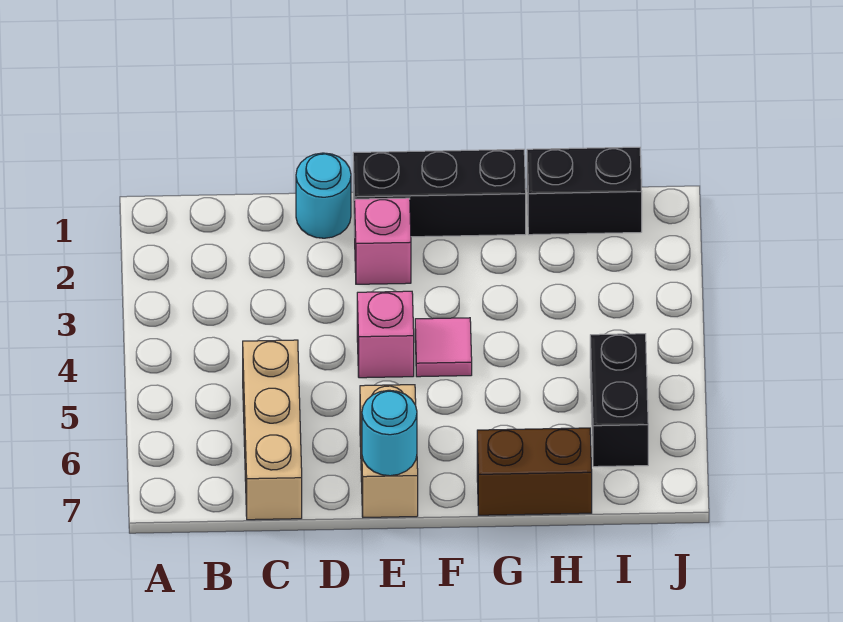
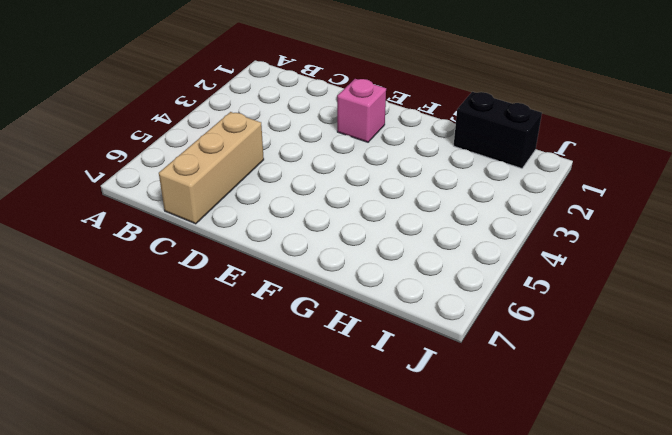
none -> cyan 1x1 round brick [296,153,351,238]
none -> black 1x3 brick [353,149,526,237]

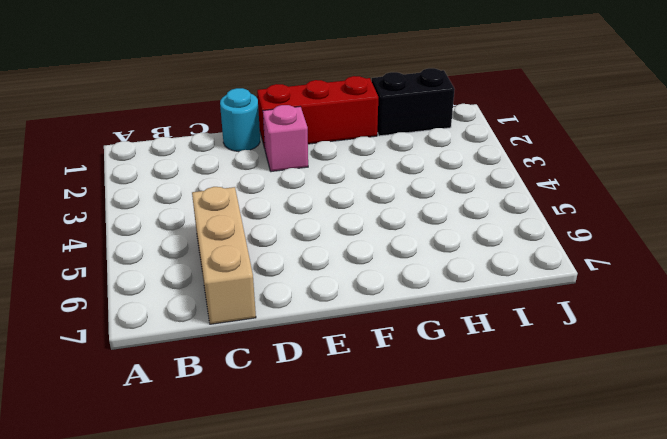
red 1x3 brick [257,76,378,148] -> black 1x3 brick [353,149,526,237]
none -> pink 1x1 brick [357,291,414,378]
none -> tan 1x2 brick [360,385,418,517]

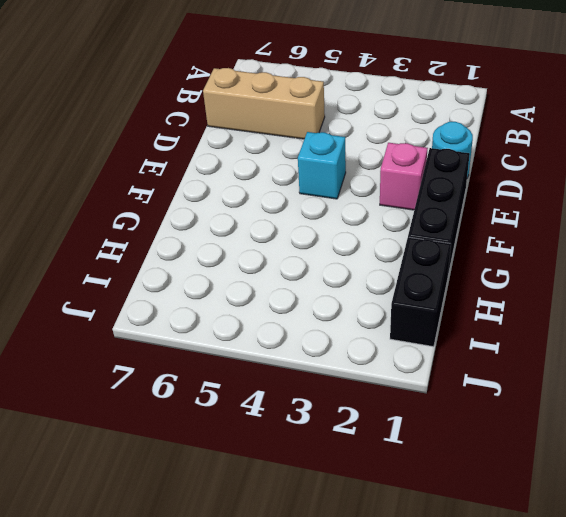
cyan 1x1 brick [298,132,346,199] -> pink 1x1 brick [357,291,414,378]
none -> tan 1x2 brick [360,385,418,517]
none -> pink 1x1 tile [415,318,472,377]

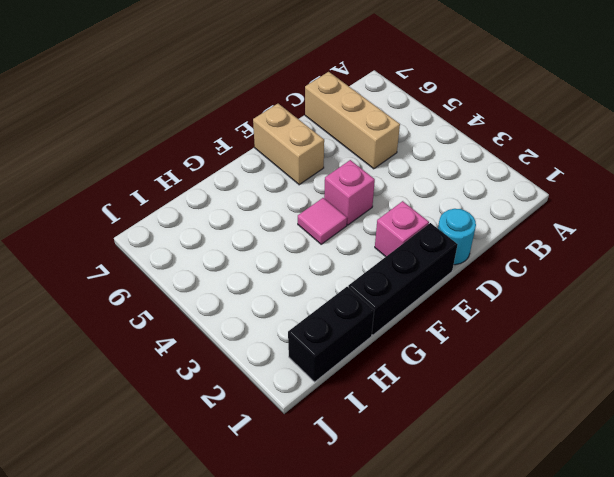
none -> brown 1x2 brick [477,428,592,515]
none -> black 1x2 brick [590,334,648,467]

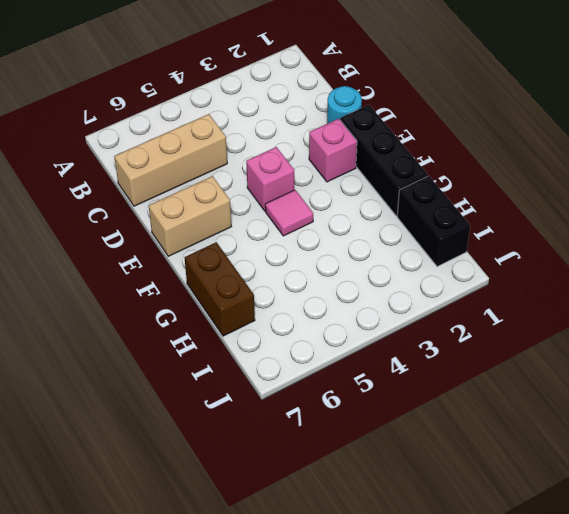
none -> black 1x2 brick [590,334,648,467]
none -> cyan 1x1 round brick [362,390,417,476]

